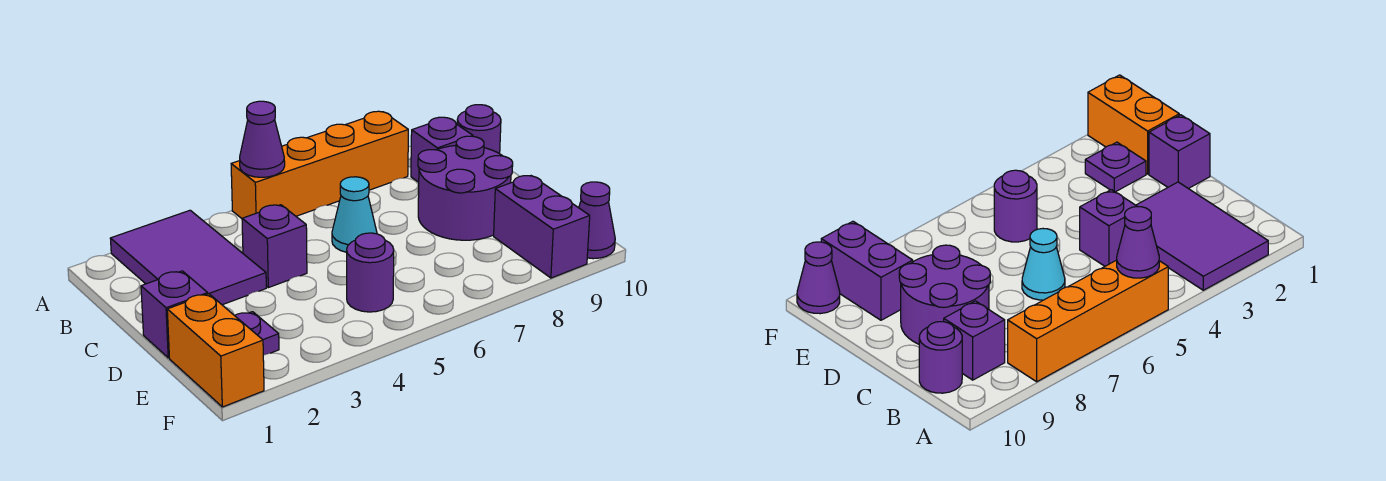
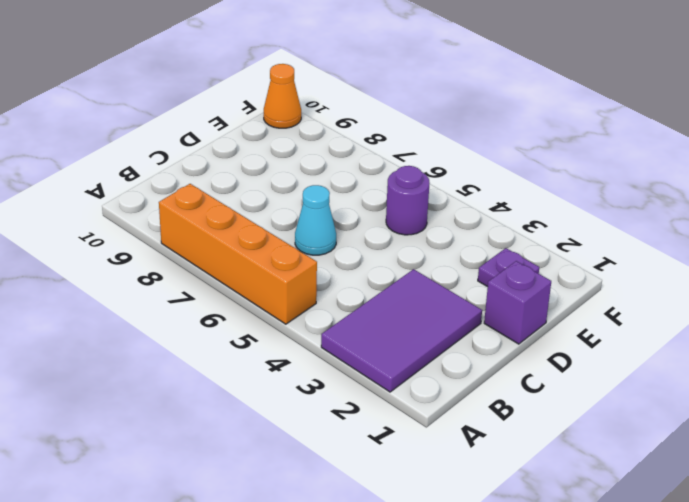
orange 1x1 cone [264,64,301,128] -> purple 1x1 cone [579,182,615,259]
none -> purple 1x1 brick [411,117,473,182]
none -> purple 1x1 round brick [457,105,501,154]
none -> purple 1x1 brick [242,205,307,288]

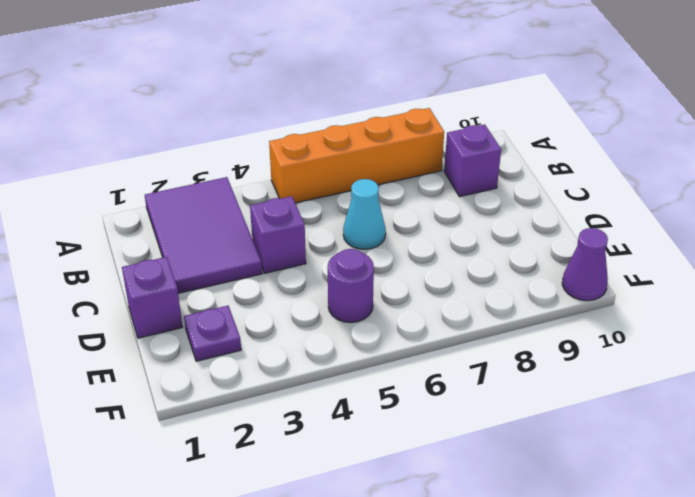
none -> purple 1x1 round brick [457,105,501,154]
none -> purple 2x2 round brick [418,136,513,240]
none -> orange 1x2 brick [167,294,264,407]

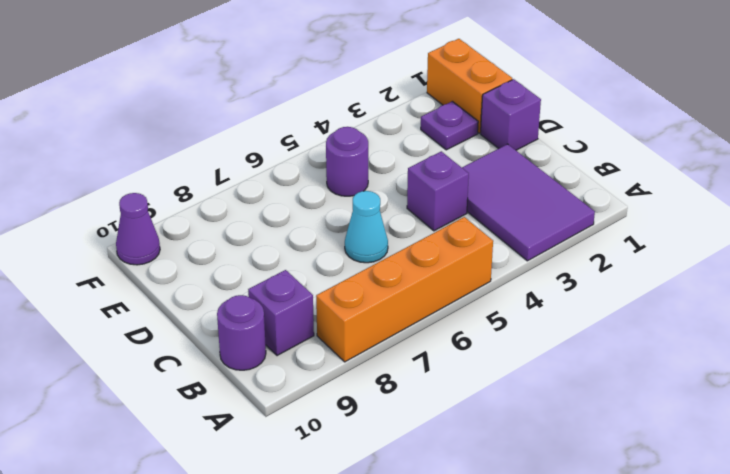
none -> purple 2x2 round brick [418,136,513,240]
none -> purple 1x2 brick [494,176,590,278]
none -> purple 1x1 cone [240,101,285,177]

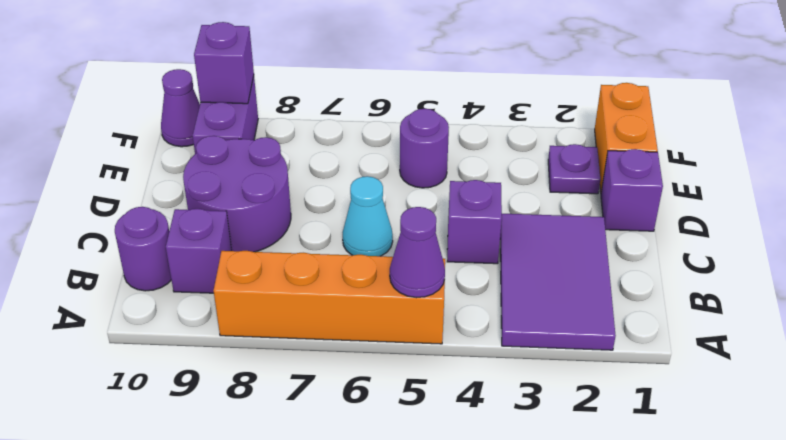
purple 1x1 brick [194,22,254,104] -> none

